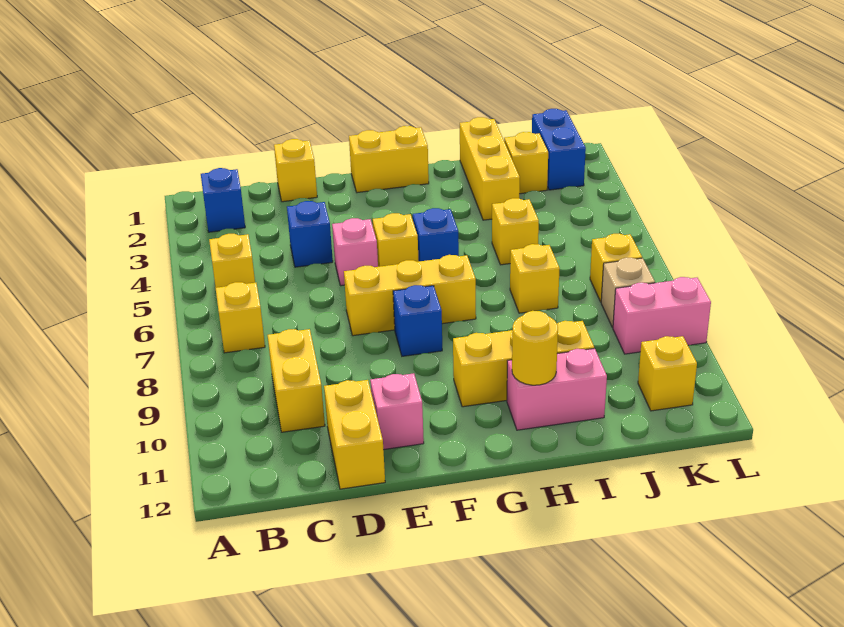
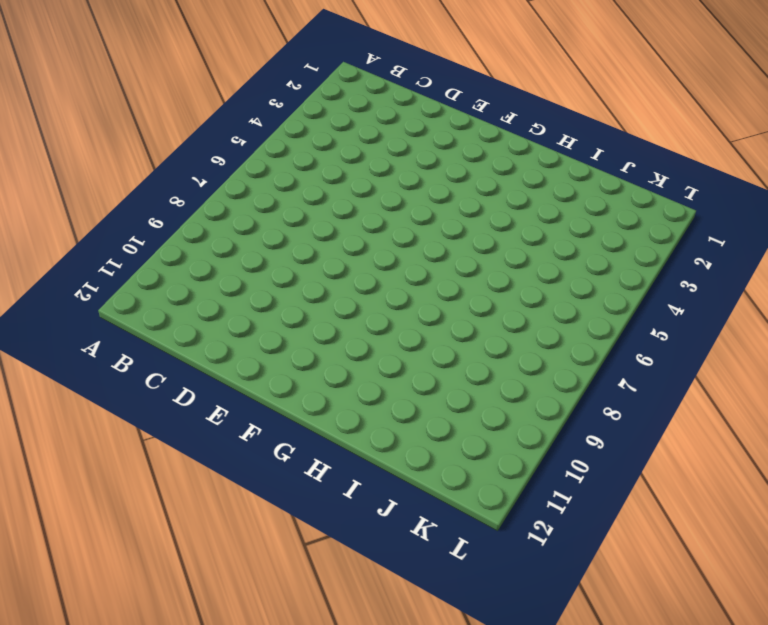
none -> blue 1x1 brick [201,168,245,232]
none -> yellow 1x1 brick [209,234,255,288]
none -> yellow 1x1 brick [216,282,265,353]

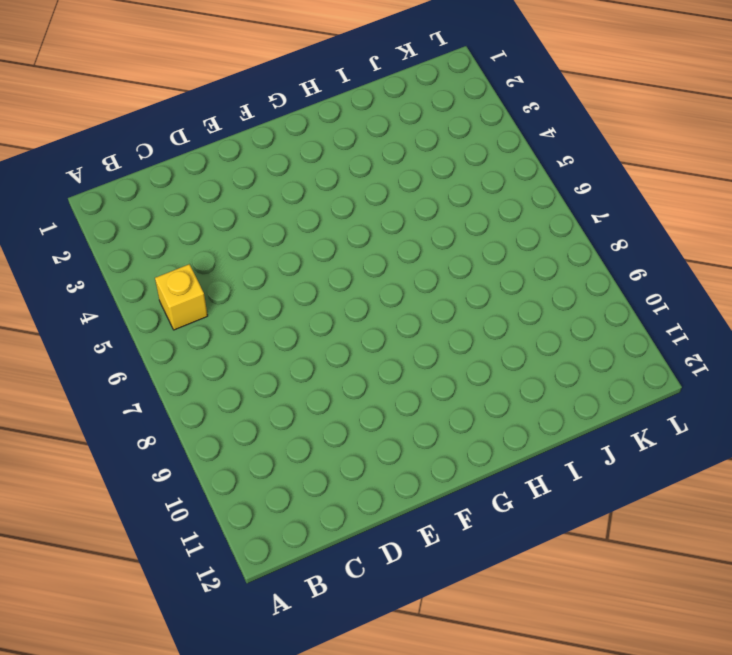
none -> blue 1x1 brick [201,168,245,232]
none -> yellow 1x1 brick [216,282,265,353]
none -> yellow 1x2 brick [268,329,325,432]

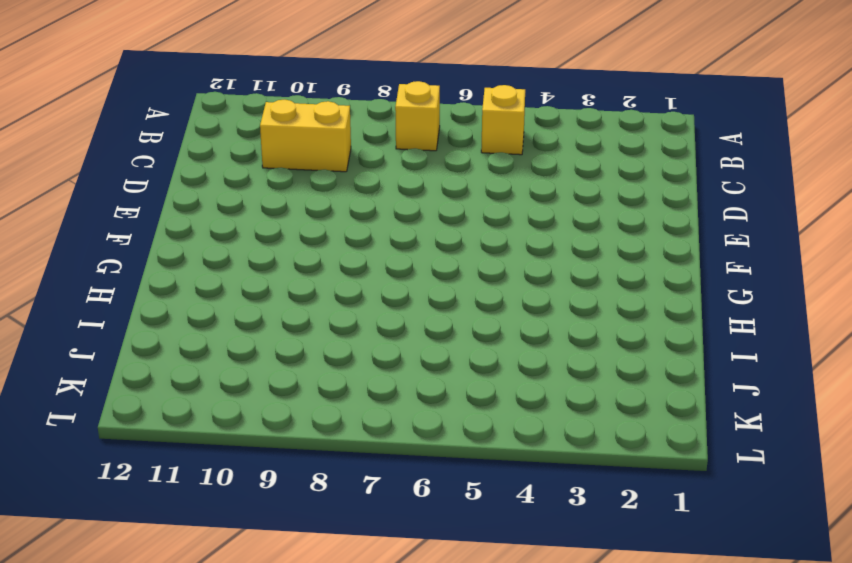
none -> blue 1x1 brick [201,168,245,232]
none -> yellow 1x1 brick [274,139,317,202]
none -> blue 1x1 brick [287,201,333,267]

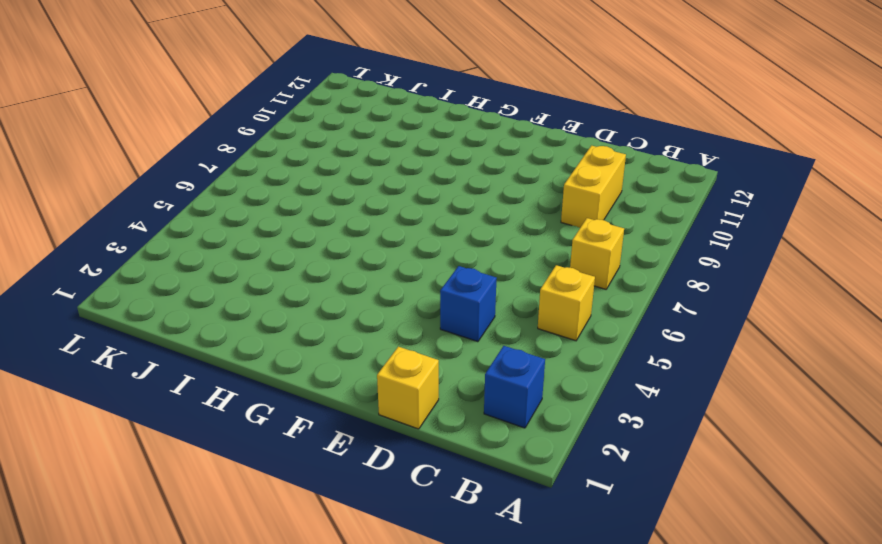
none -> yellow 1x2 brick [324,380,385,489]
none -> pink 1x1 brick [332,218,378,286]
none -> yellow 1x3 brick [344,255,476,336]

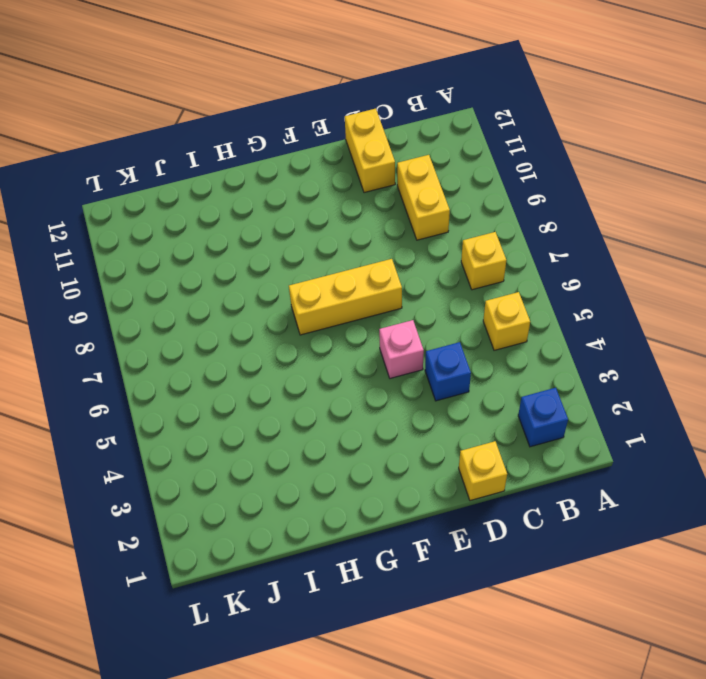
none -> pink 1x1 brick [370,373,424,450]
none -> yellow 1x2 brick [349,126,429,193]
none -> yellow 1x1 brick [373,213,419,267]

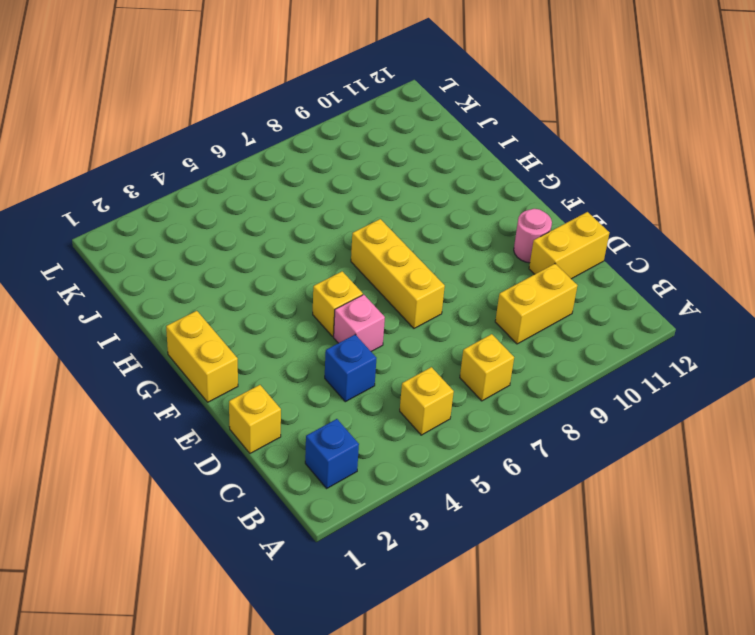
pink 1x1 round brick [514,209,552,263] -> pink 1x1 brick [370,373,424,450]
none -> blue 1x1 brick [393,285,442,356]
none -> blue 1x1 brick [413,208,459,261]
none -> yellow 1x3 brick [453,321,594,407]

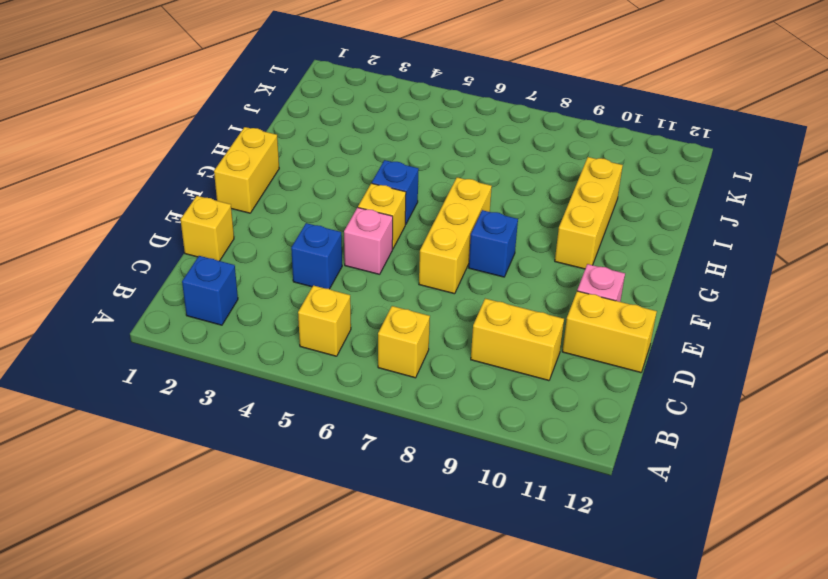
none -> pink 1x2 brick [507,348,607,430]
none -> yellow 1x3 brick [460,117,520,220]
none -> yellow 1x1 brick [492,198,539,265]

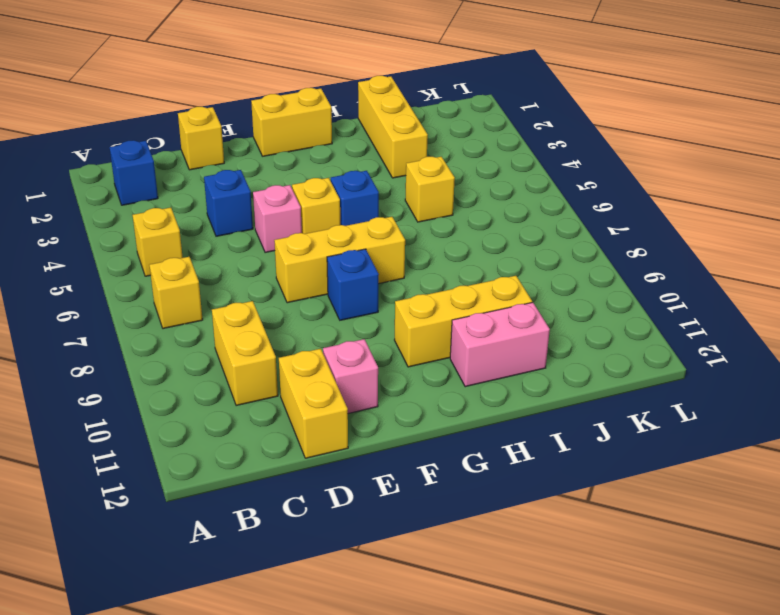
none -> yellow 1x1 brick [510,244,560,313]
none -> yellow 1x1 brick [504,132,548,194]
none -> blue 1x2 brick [532,109,586,190]

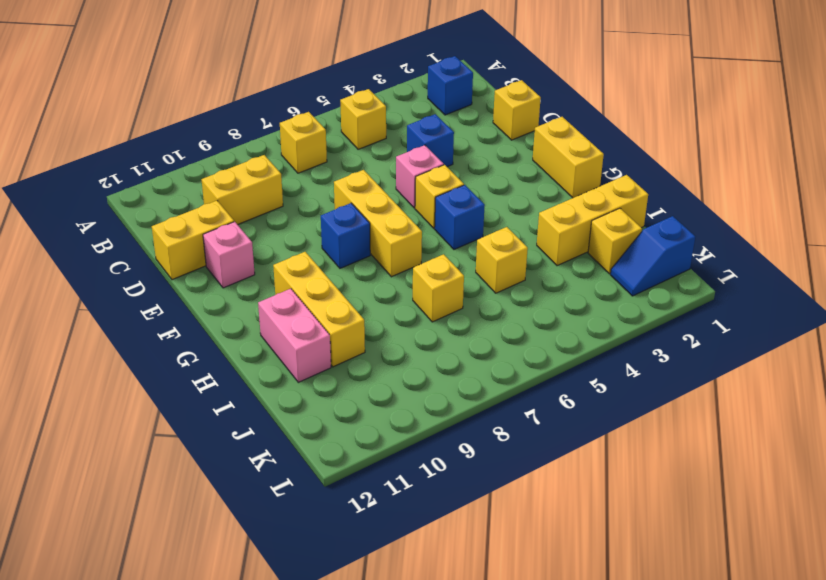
blue 1x2 slope [611,216,695,296] -> blue 1x2 brick [532,109,586,190]
none -> yellow 1x1 brick [590,234,642,302]
none -> tan 1x1 brick [601,258,655,328]
none -> pink 1x2 brick [613,277,711,354]

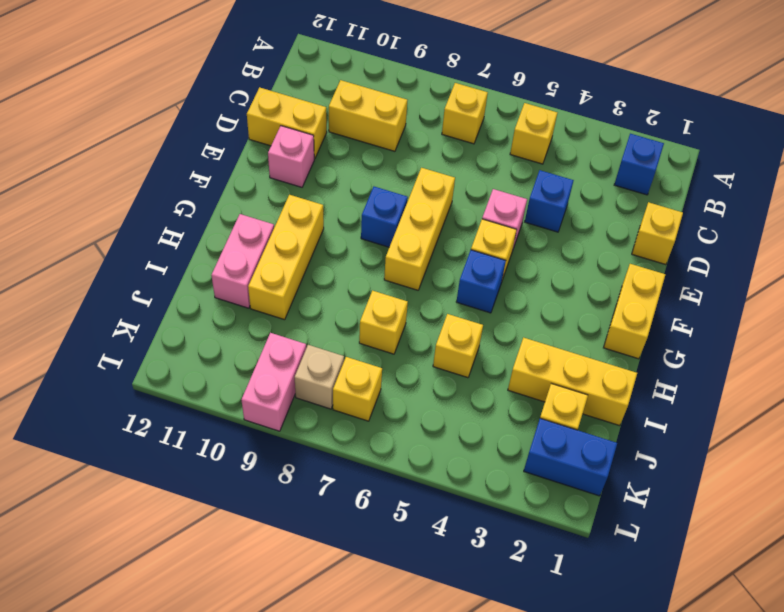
none -> yellow 1x1 brick [638,336,697,411]
none -> yellow 1x1 round brick [512,311,558,385]

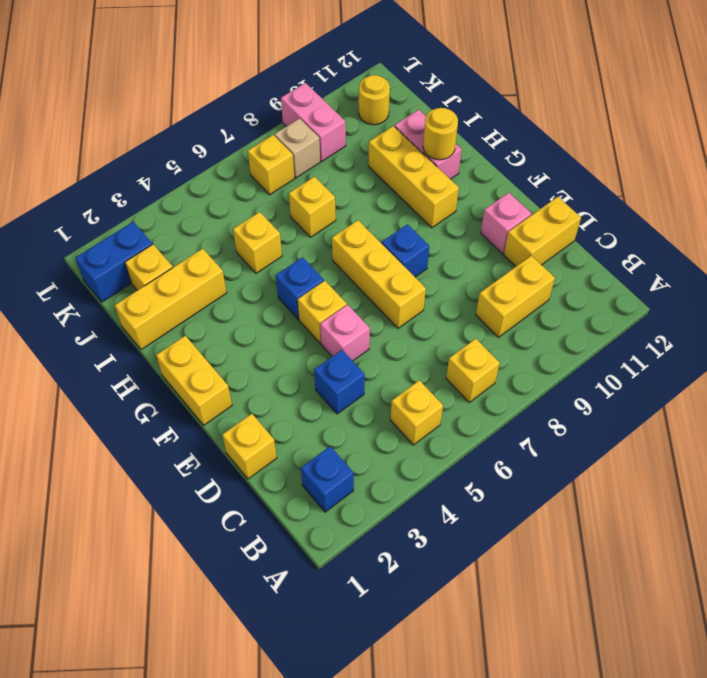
yellow 1x1 round brick [359,75,390,125] -> yellow 1x1 brick [638,336,697,411]

